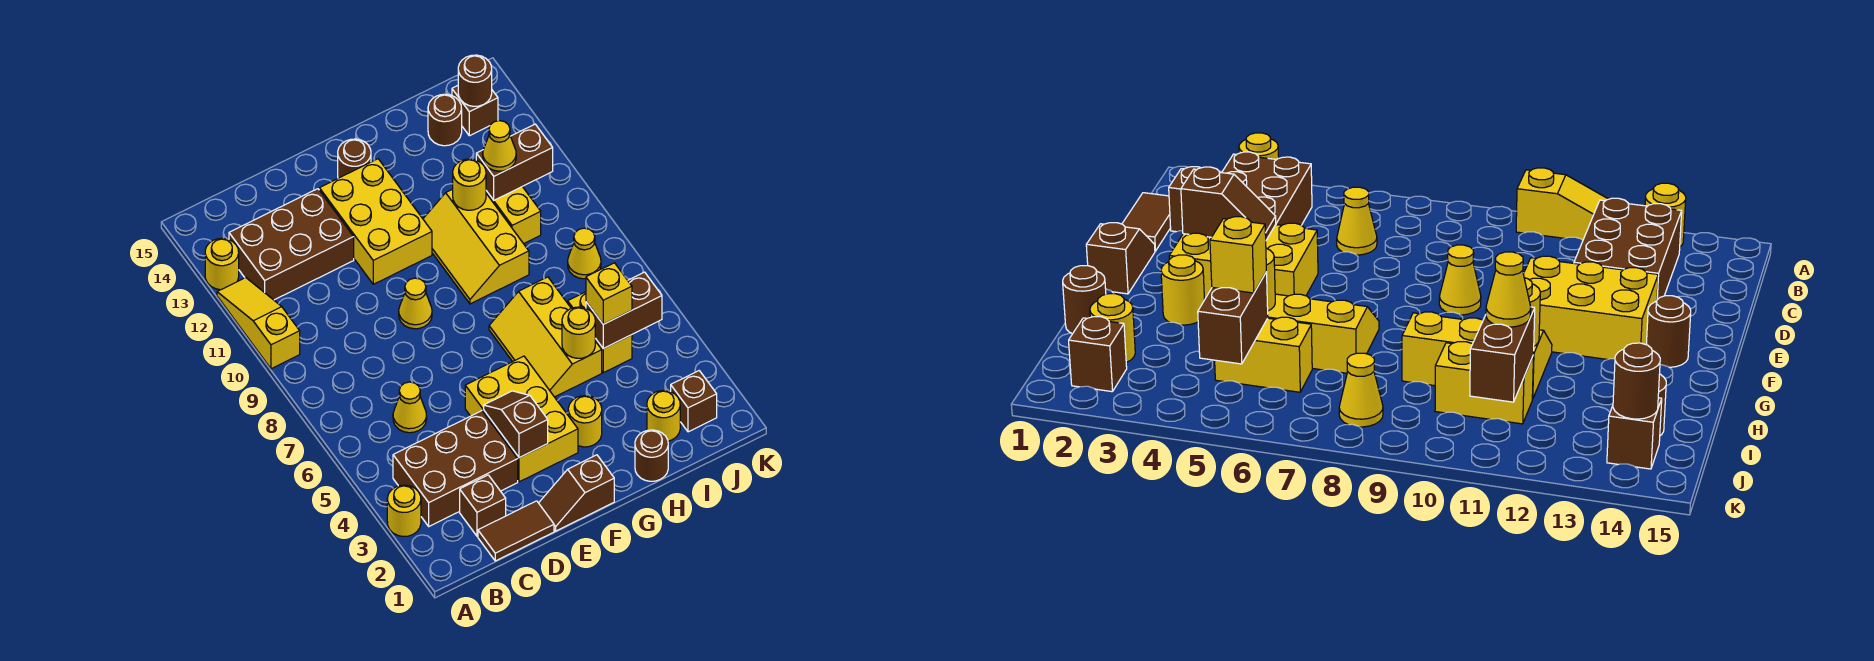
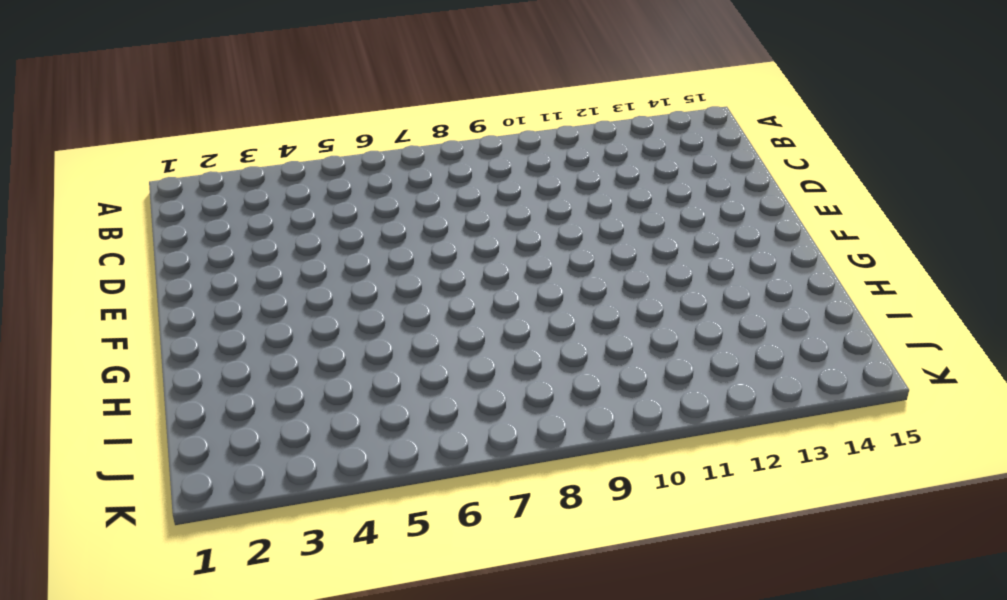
none -> yellow 1x1 round brick [387,485,421,536]
none -> yellow 1x3 slope [217,278,300,369]
none -> yellow 1x1 round brick [205,238,239,290]
none -> brown 2x3 brick [393,411,518,526]

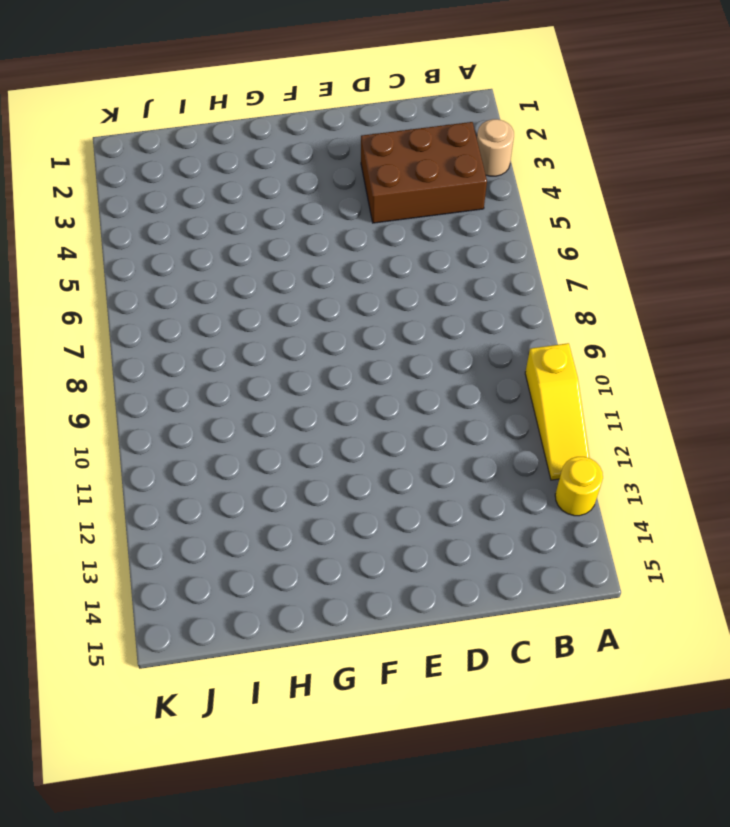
tan 1x1 round brick [477,119,514,176] -> yellow 1x1 round brick [387,485,421,536]
none -> brown 2x3 brick [229,189,354,300]
none -> brown 1x2 tile [478,501,554,561]
none -> brown 1x1 brick [460,475,506,536]
none -> yellow 1x1 cone [393,382,427,433]

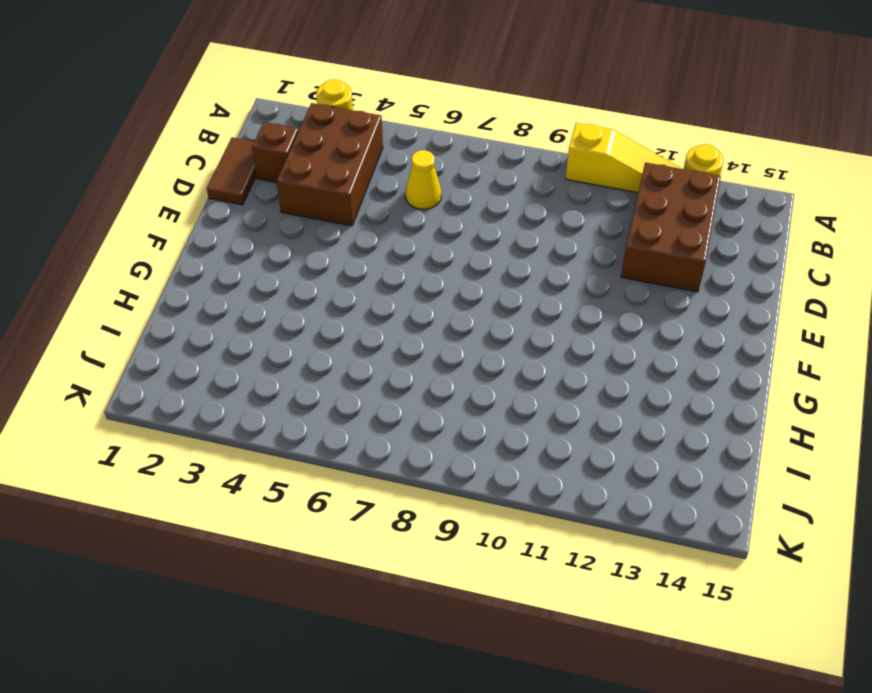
none -> brown 1x2 slope [539,455,614,531]
none -> yellow 2x3 brick [465,356,578,482]
none -> yellow 1x1 cone [399,278,432,329]
none -> yellow 2x3 brick [319,159,432,284]

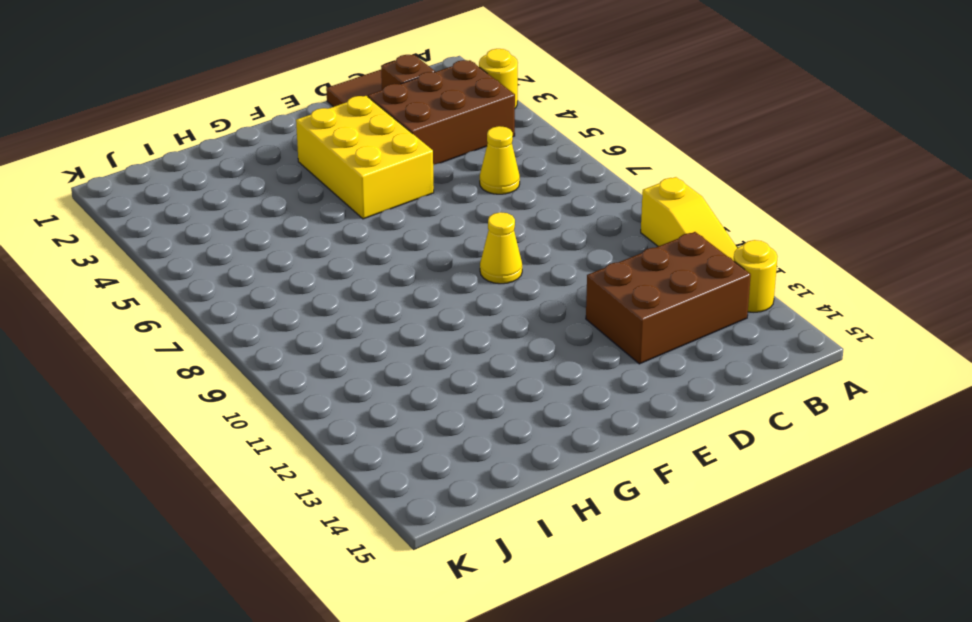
none -> brown 1x2 slope [539,455,614,531]
none -> yellow 2x3 brick [319,159,432,284]
none -> brown 1x1 round brick [338,139,371,178]
none -> yellow 1x1 round brick [568,396,602,447]

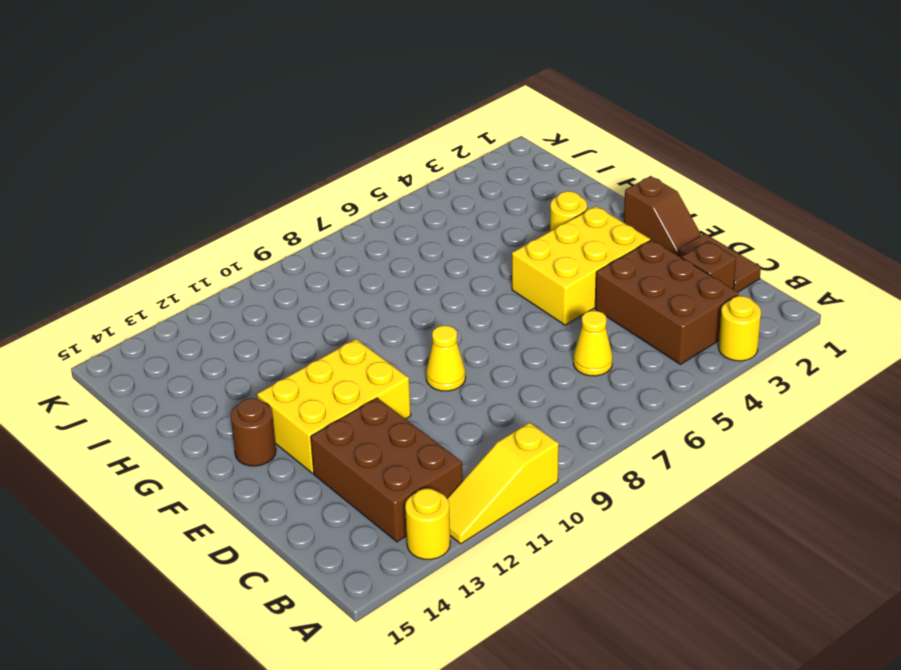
none -> yellow 2x3 slope [489,277,602,397]
none -> yellow 2x3 slope [423,189,529,304]
none -> brown 1x1 round brick [635,430,668,481]
none -> yellow 1x1 round brick [647,390,680,441]

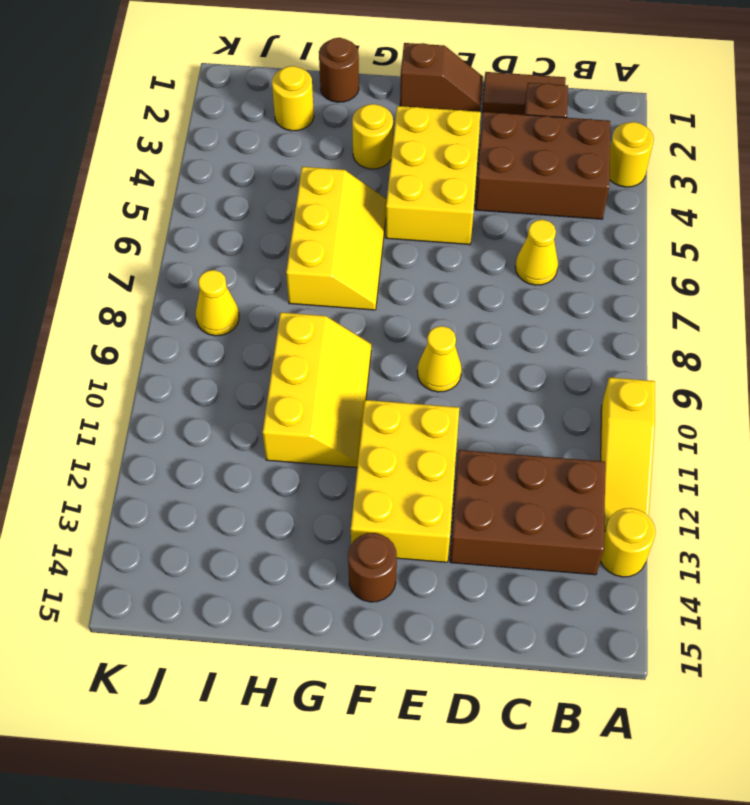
none -> yellow 1x2 brick [568,292,632,373]
none -> yellow 1x2 brick [486,187,541,244]
none -> brown 1x1 round brick [428,94,462,146]
none -> brown 1x1 brick [671,371,717,432]

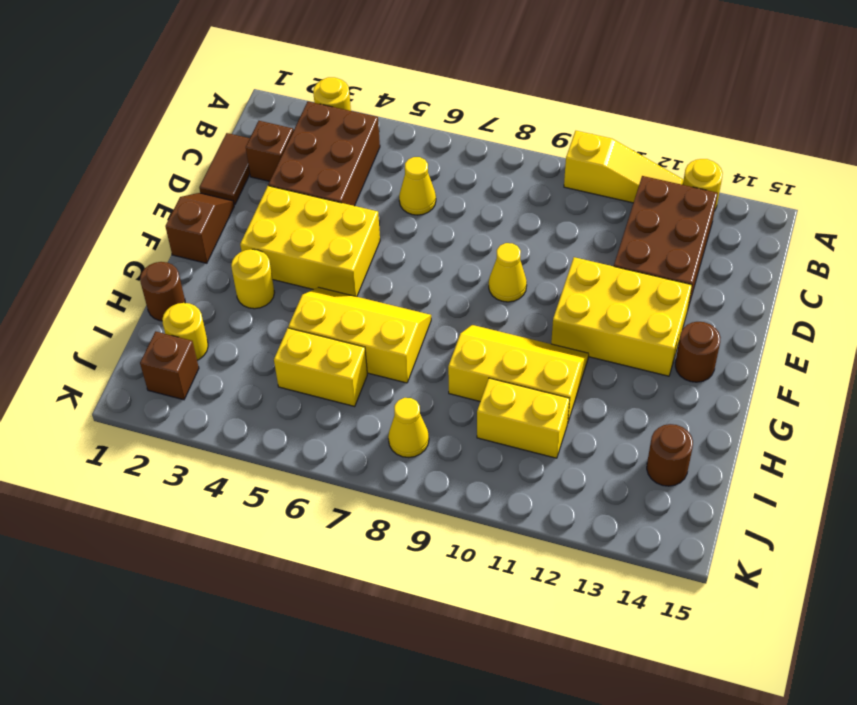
none -> brown 1x1 brick [452,86,498,136]
none -> brown 1x2 slope [484,391,548,458]
none -> yellow 1x1 round brick [562,307,595,358]
none -> yellow 1x1 round brick [453,159,486,210]

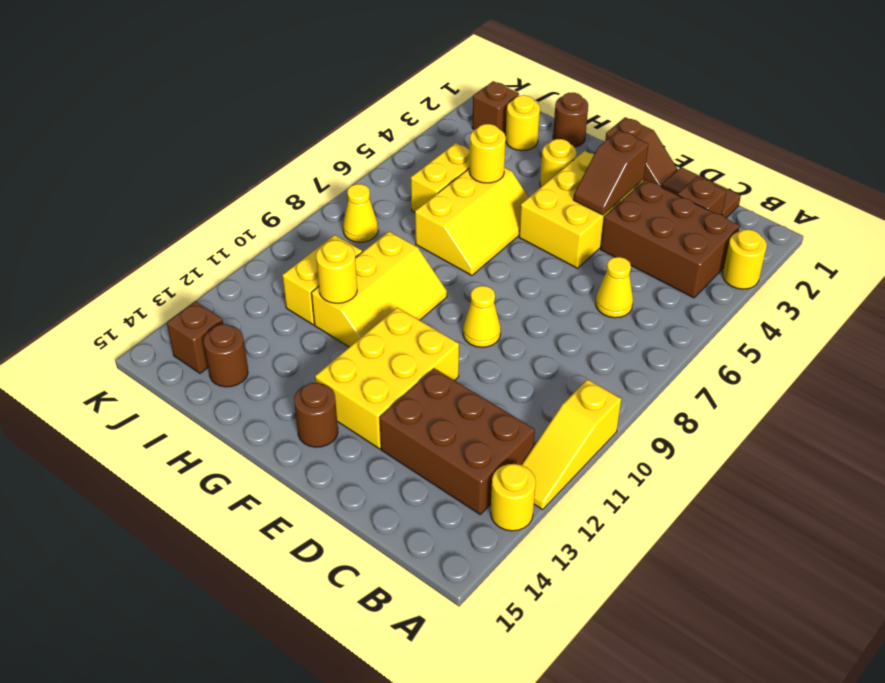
none -> brown 1x2 brick [586,272,662,349]
none -> brown 1x2 brick [476,124,553,200]
none -> brown 1x1 round brick [458,55,492,106]
none -> yellow 1x1 brick [586,263,632,324]

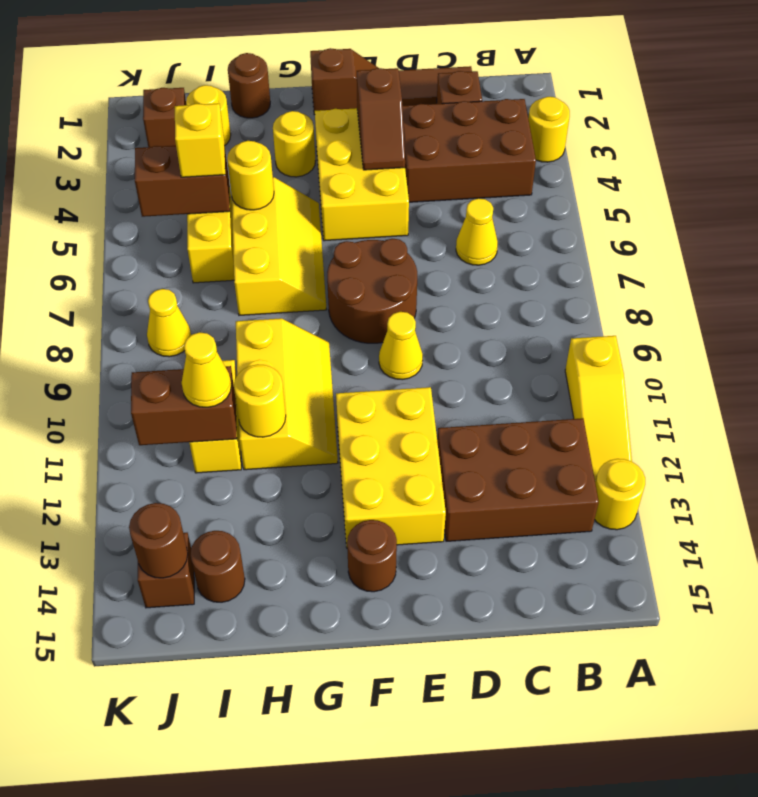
brown 2x2 round brick [327,239,417,343] -> none

